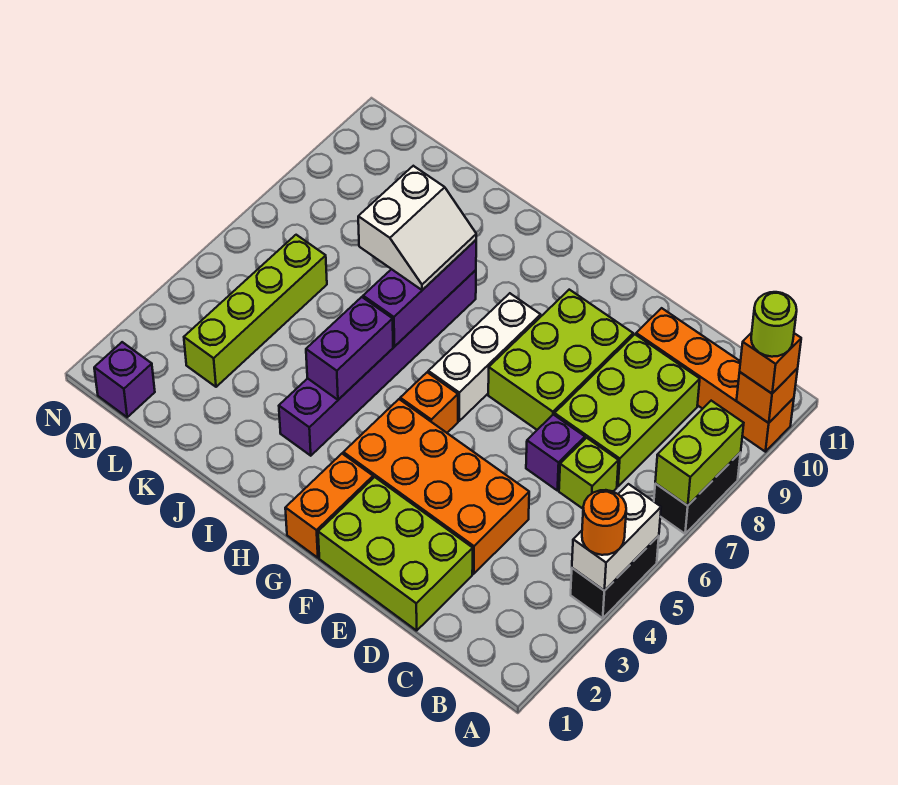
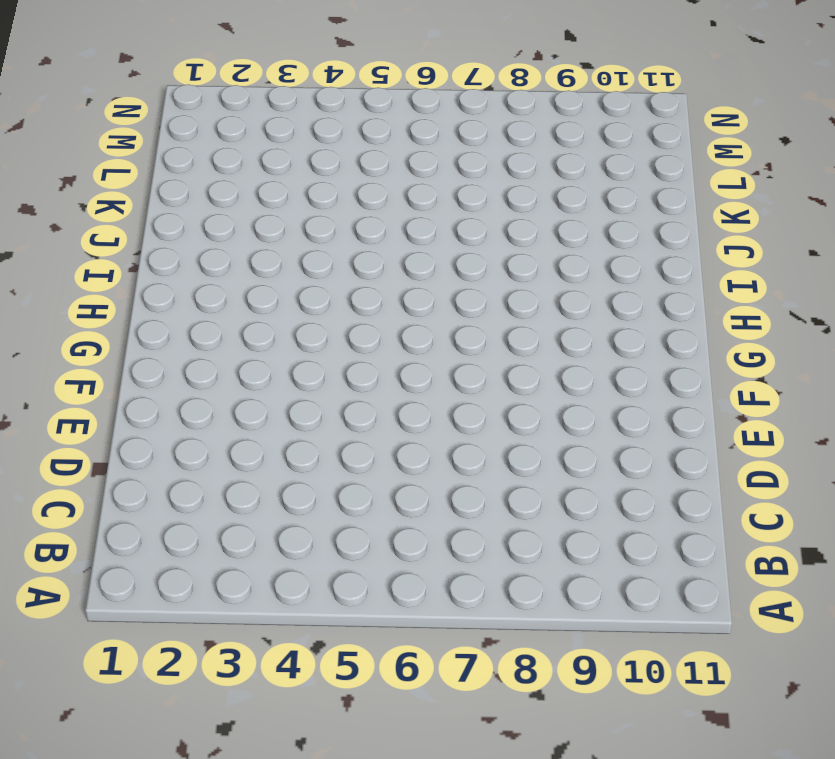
none -> black 1x2 brick [571,536,659,618]
none -> black 1x2 brick [654,452,741,534]
none -> orange 1x4 brick [636,308,794,452]

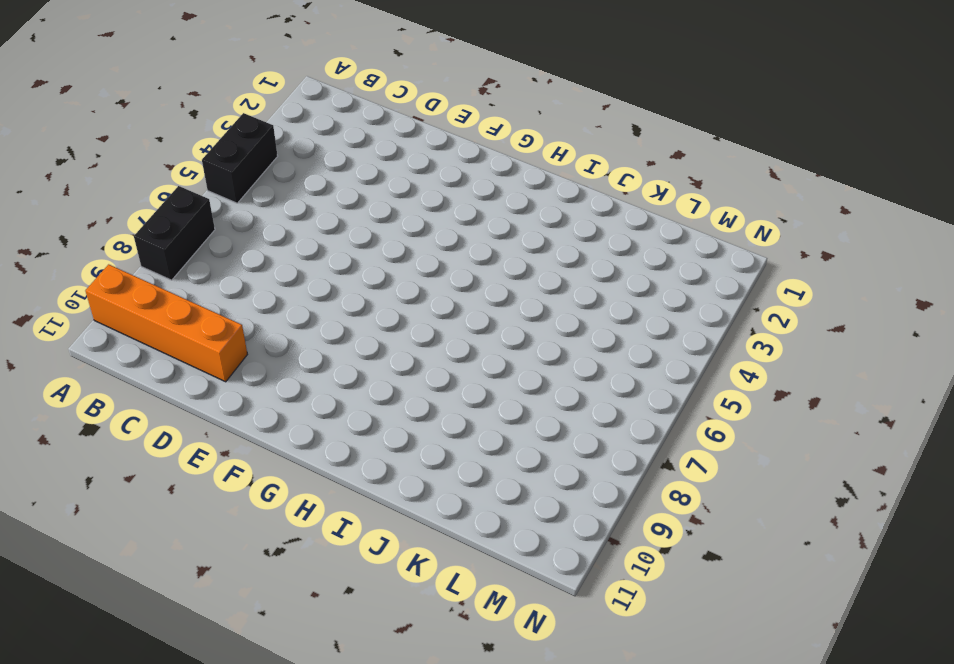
none -> lime 1x1 brick [559,438,618,509]
none -> lime 2x3 brick [555,335,700,487]
none -> lime 2x3 brick [318,477,473,631]

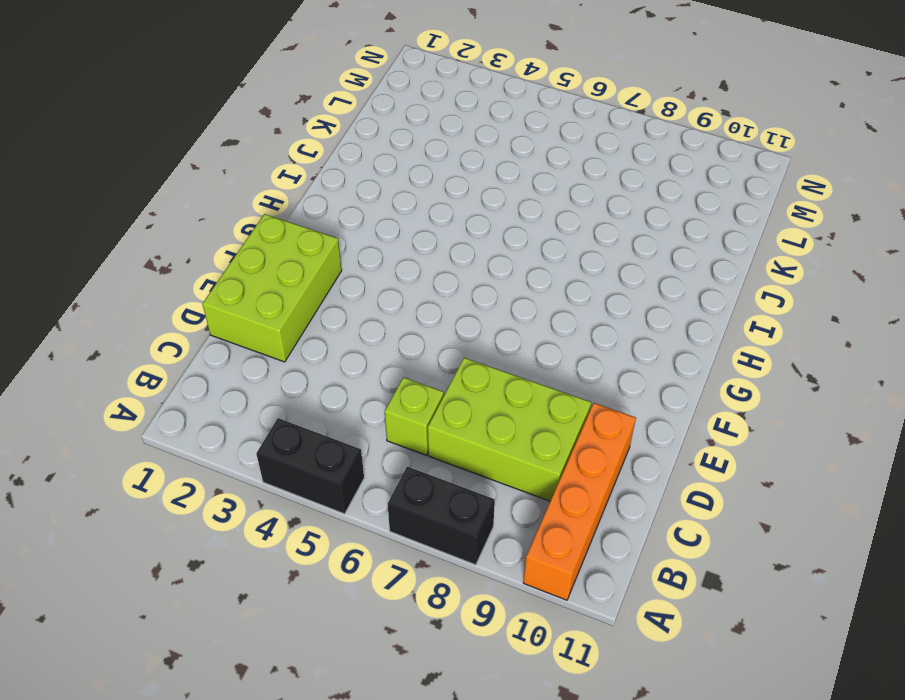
none -> orange 2x4 brick [343,399,529,574]
none -> purple 1x1 brick [526,414,585,490]
none -> lime 2x3 brick [488,290,633,430]

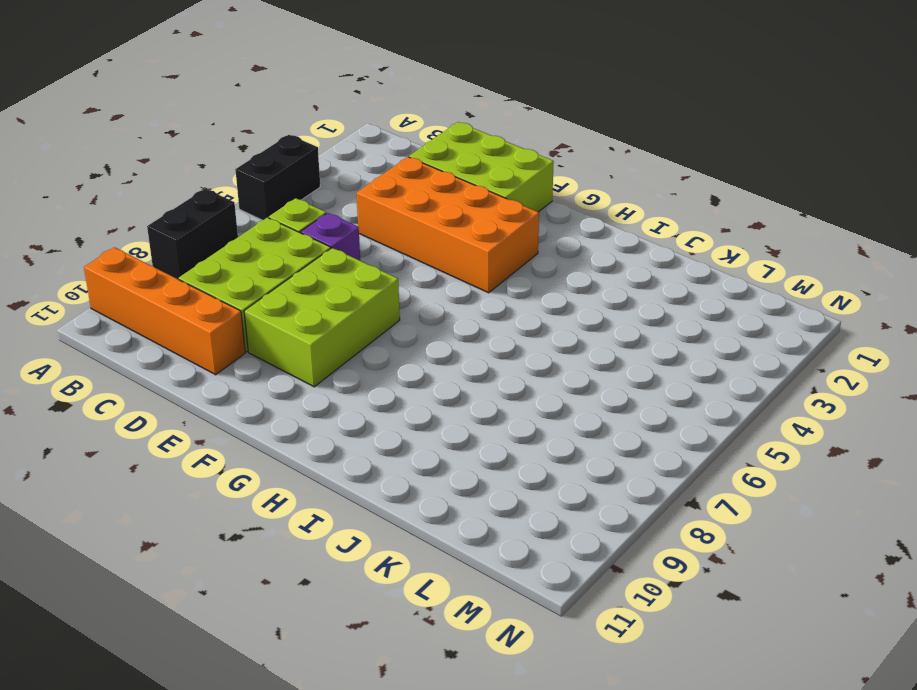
none -> orange 1x2 brick [285,454,373,558]
none -> orange 1x1 brick [400,372,458,433]
none -> white 1x3 brick [428,293,541,421]

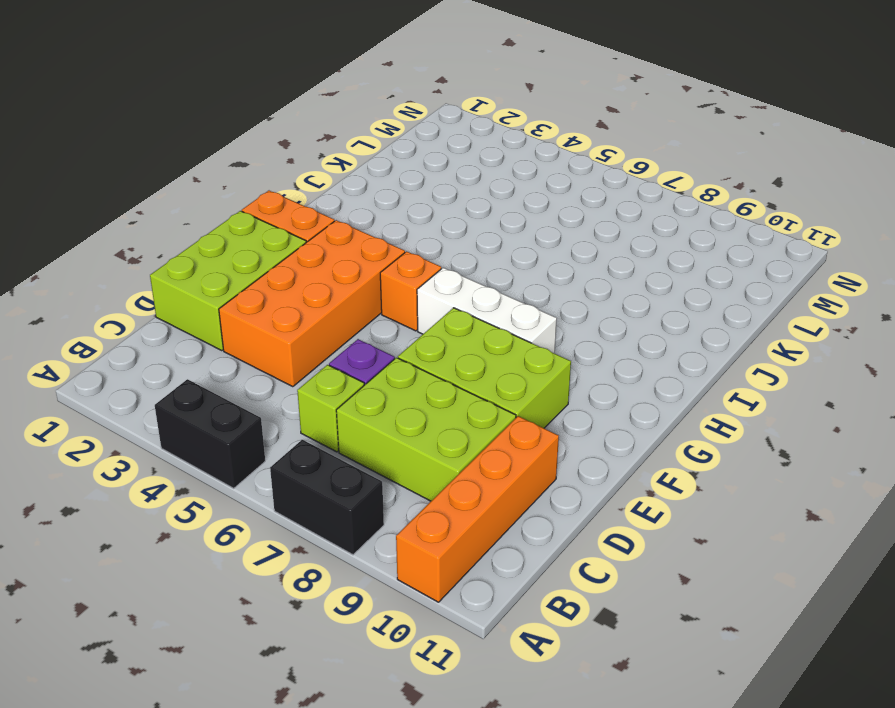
none -> purple 1x6 brick [279,270,476,456]
none -> lime 1x4 brick [184,235,327,387]
none -> purple 1x1 brick [94,342,155,417]

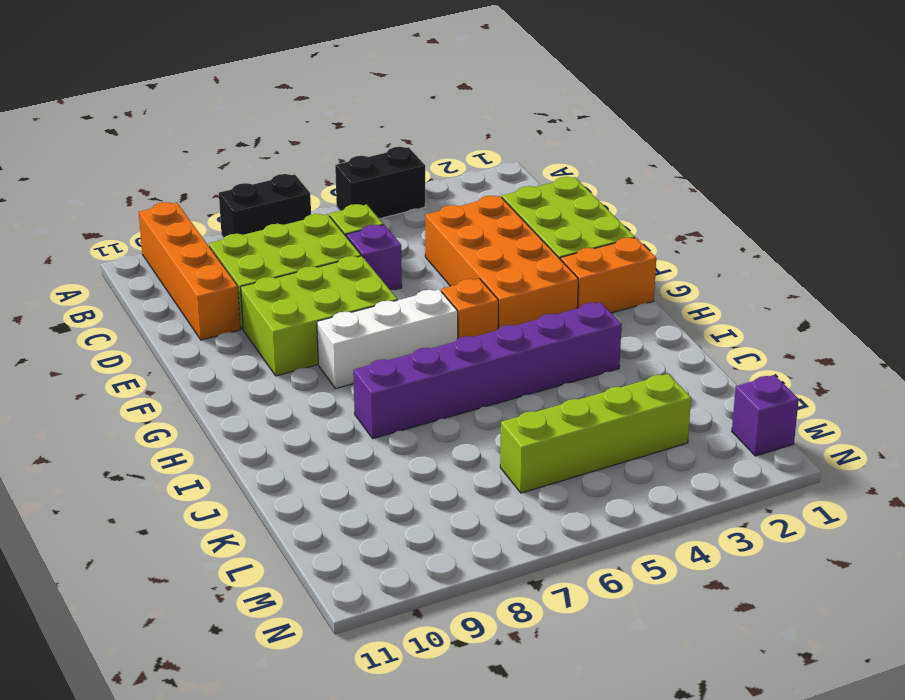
none -> white 1x2 brick [572,484,661,591]
none -> lime 1x2 brick [655,401,744,506]
none -> orange 1x1 brick [737,368,798,423]

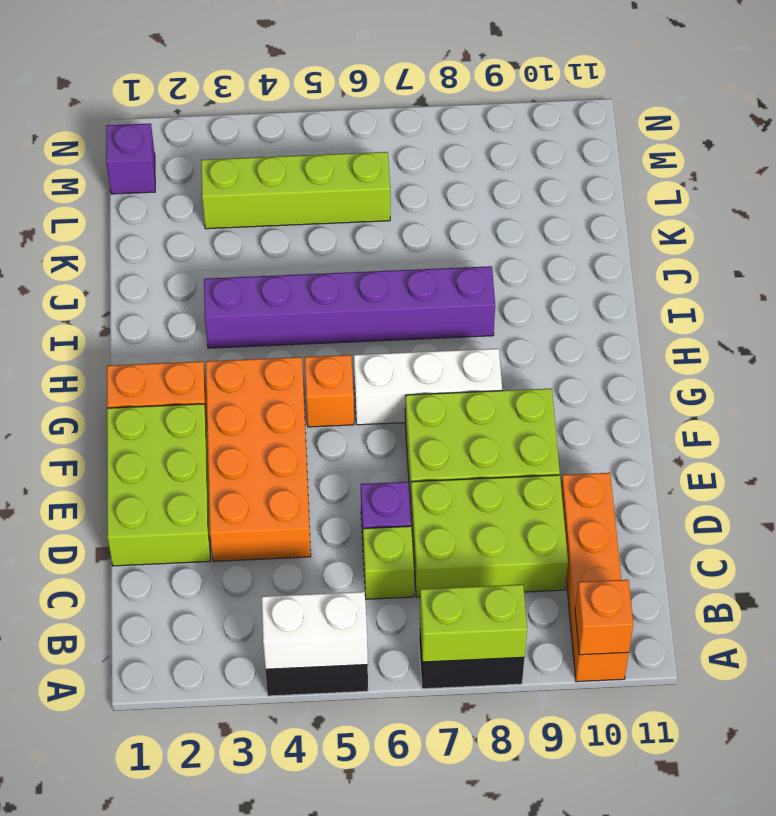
none -> purple 1x2 brick [306,297,393,400]
none -> purple 1x3 brick [363,240,476,346]
none -> orange 1x1 round brick [582,490,626,555]

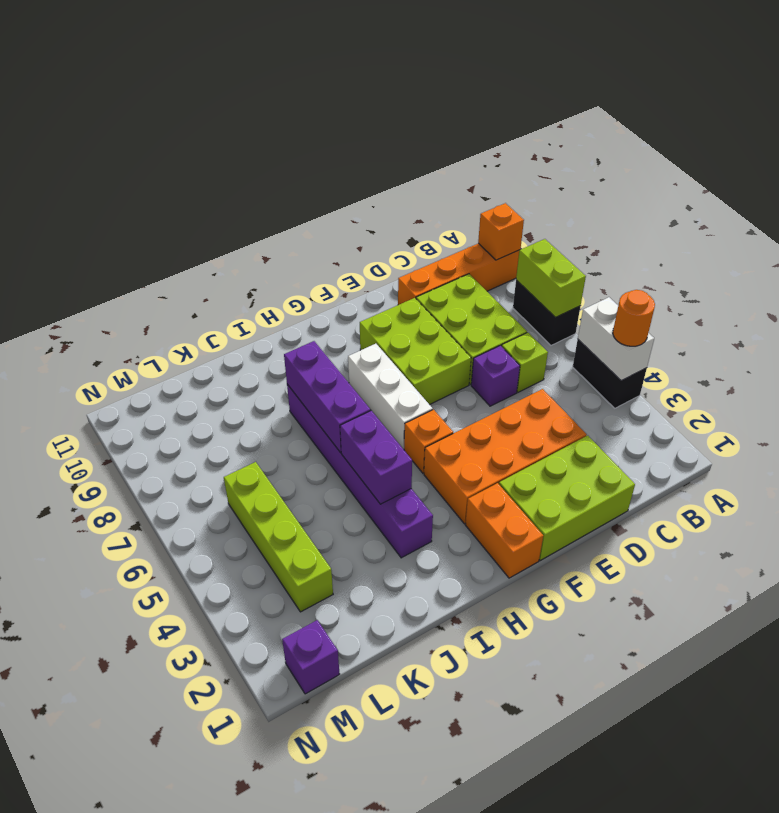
none -> orange 1x1 brick [740,333,801,393]
none -> white 2x2 slope [358,166,476,290]
none -> lime 1x1 round brick [751,292,797,357]

